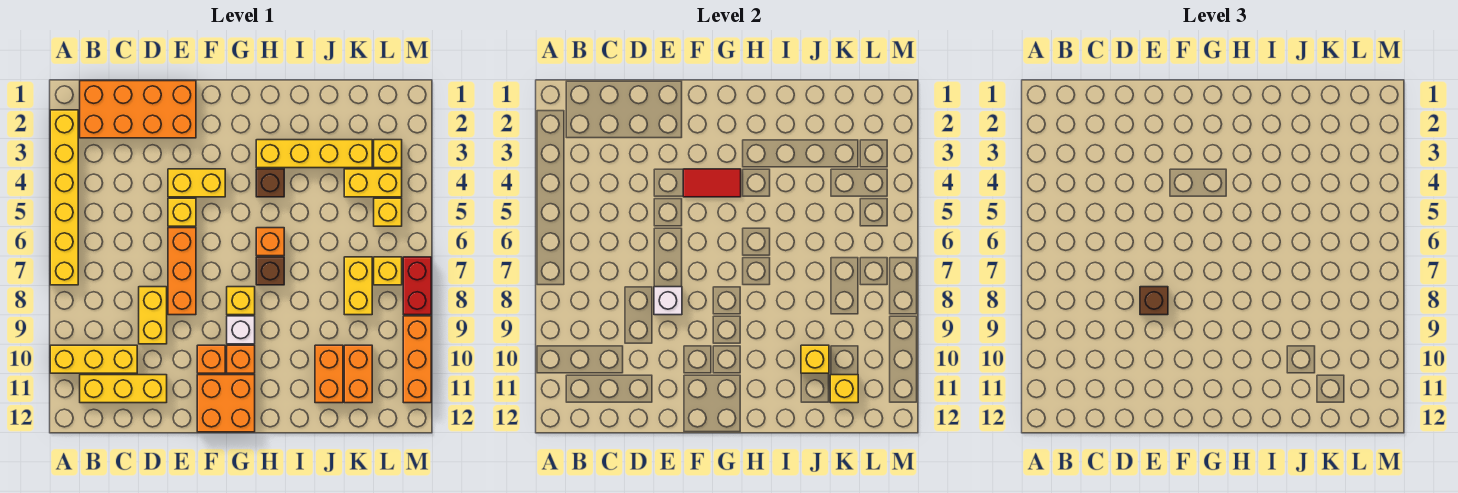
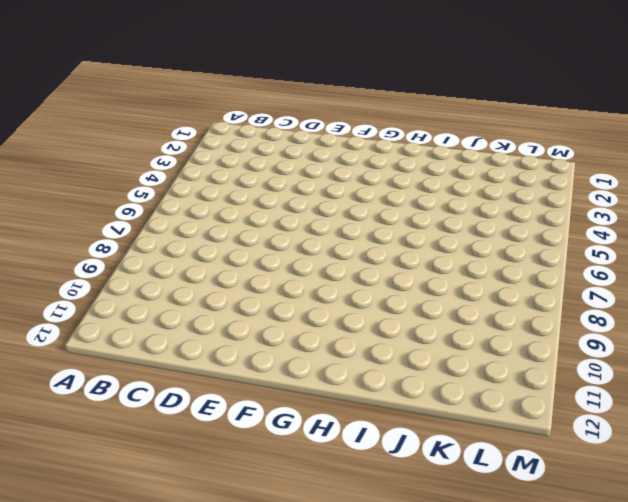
none -> yellow 1x6 brick [50,110,78,285]
none -> yellow 1x3 brick [50,345,137,373]
none -> orange 2x4 brick [80,81,196,138]
none -> yellow 1x3 brick [80,375,167,403]

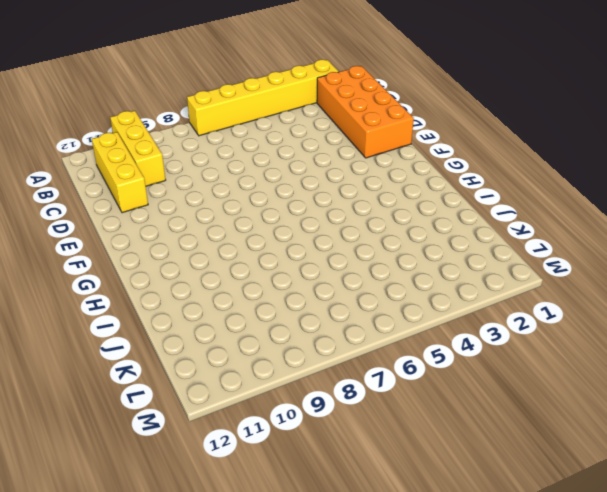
none -> yellow 1x2 brick [139,287,167,344]
none -> yellow 1x2 brick [168,169,225,197]
none -> yellow 1x1 brick [168,198,196,226]
none -> orange 1x3 brick [168,228,196,315]

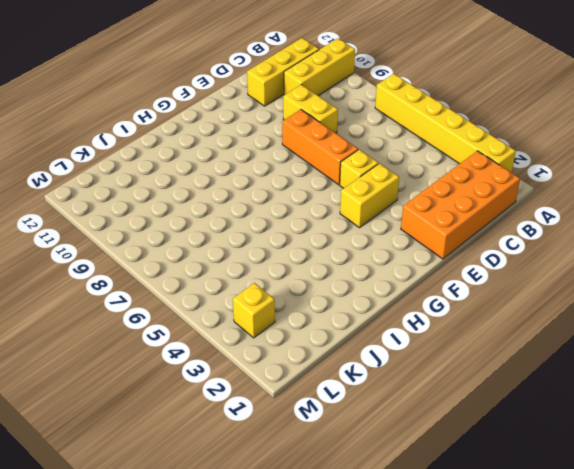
none -> orange 1x1 brick [197,345,225,373]
none -> orange 2x2 brick [197,375,255,432]
none -> yellow 1x1 brick [227,287,255,315]
none -> white 1x1 brick [227,316,255,344]

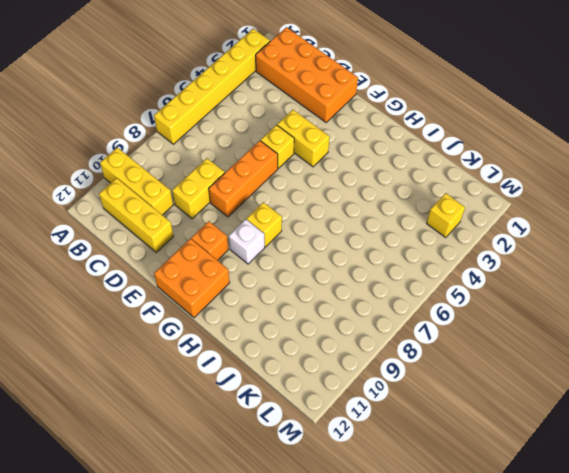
none -> orange 1x1 brick [227,345,255,373]
none -> yellow 1x4 brick [256,140,372,168]
none -> brown 1x1 brick [256,169,284,197]
none -> orange 1x1 brick [256,228,284,256]

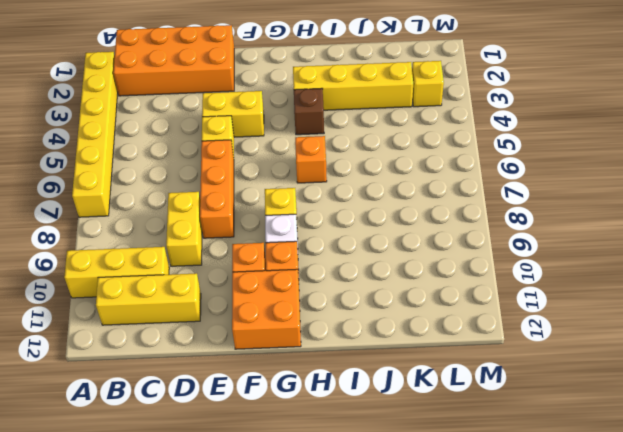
none -> brown 1x1 brick [256,257,284,285]
none -> orange 1x2 brick [315,345,343,403]
none -> yellow 1x2 brick [344,169,402,197]
none -> yellow 1x2 brick [344,257,372,315]

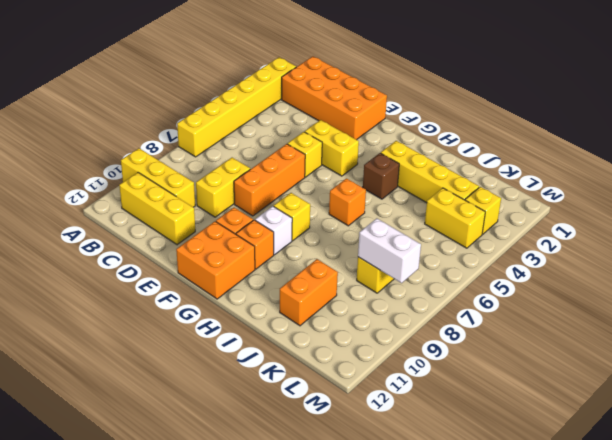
white 1x2 brick [358,218,421,283] -> none
none -> brown 1x1 brick [256,257,284,285]
none -> orange 1x2 brick [344,345,372,403]
none -> yellow 1x1 brick [374,198,402,226]
none -> yellow 1x1 brick [374,257,402,285]

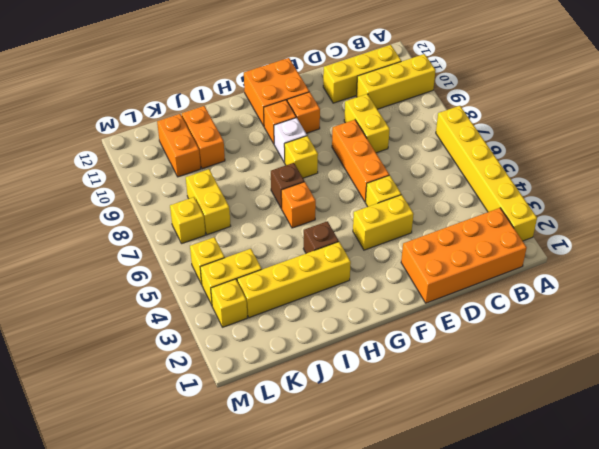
none -> red 1x2 brick [403,257,431,315]
none -> orange 1x3 brick [403,316,431,403]
none -> white 1x1 brick [654,287,682,315]
none -> red 1x2 tile [683,169,741,197]

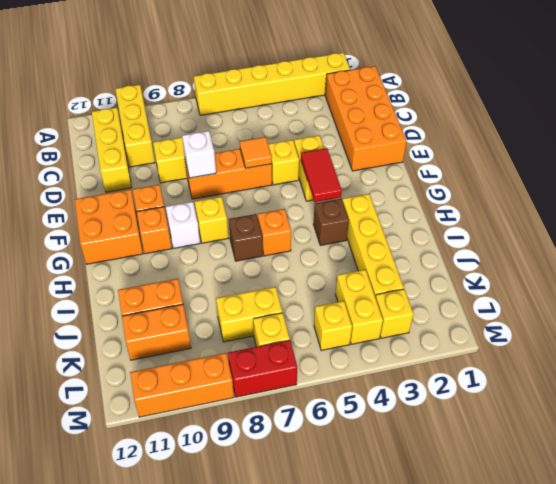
orange 1x1 tile [240,137,272,168] -> none
none -> yellow 1x1 brick [801,345,829,373]
none -> yellow 1x1 brick [830,375,858,403]
none -> brown 1x1 brick [1140,287,1168,315]

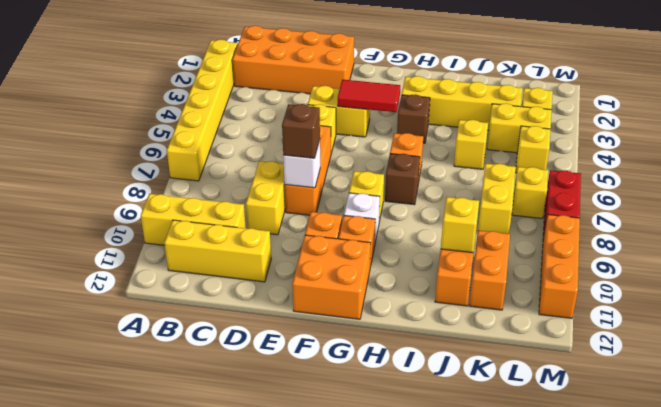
yellow 1x1 brick [454,120,488,169] -> yellow 1x1 brick moved to [830,375,858,403]

